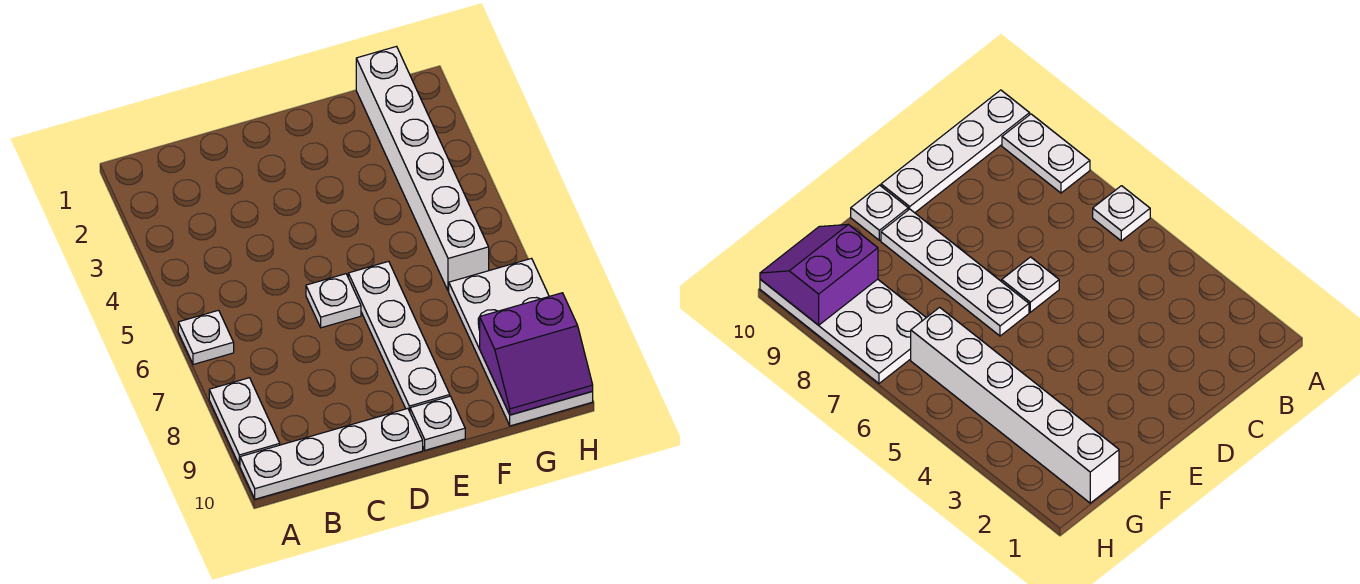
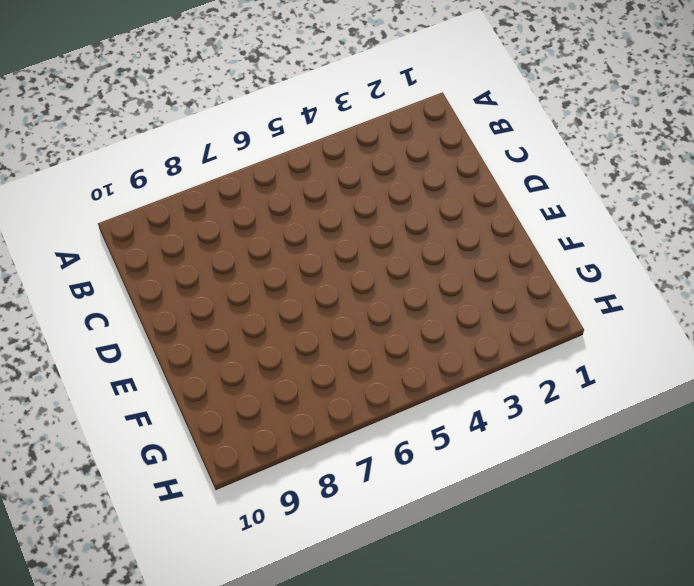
none -> white 1x1 plate [178,310,234,365]
none -> white 1x2 plate [209,378,280,466]

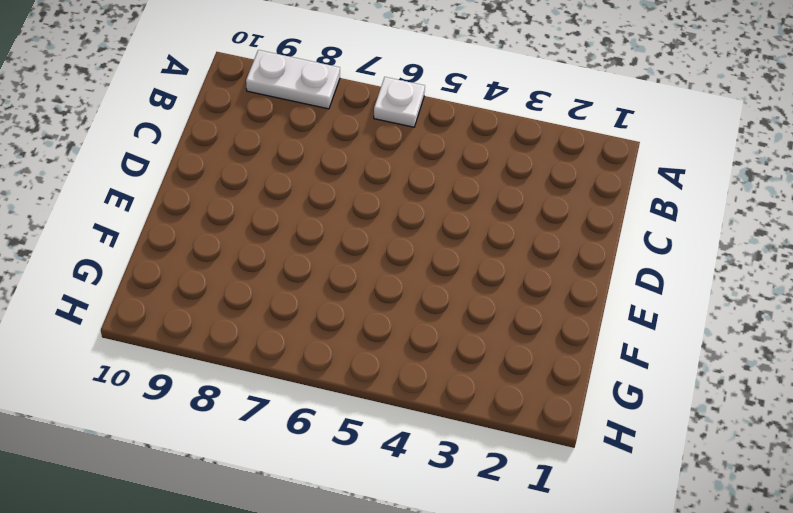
none -> white 1x4 plate [240,408,423,499]
none -> white 1x1 plate [306,274,361,328]

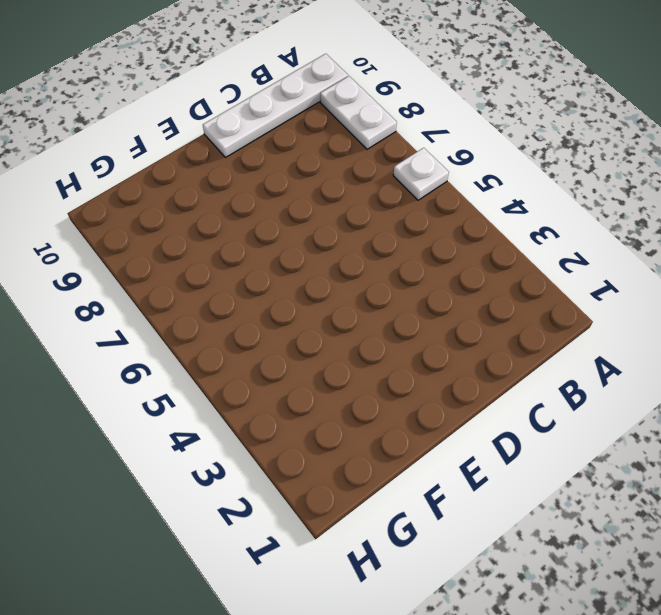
none -> white 1x1 plate [306,274,361,328]
none -> white 1x4 plate [348,261,450,412]

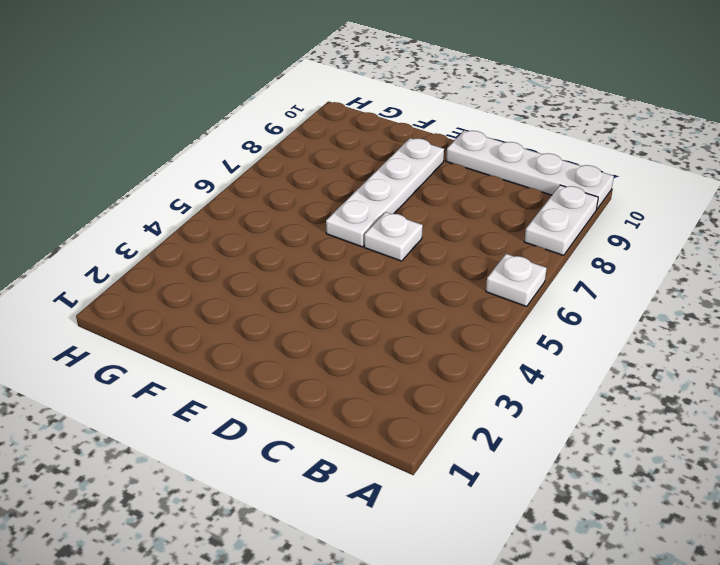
none -> white 1x1 plate [410,396,465,450]
none -> white 1x6 brick [356,46,489,291]

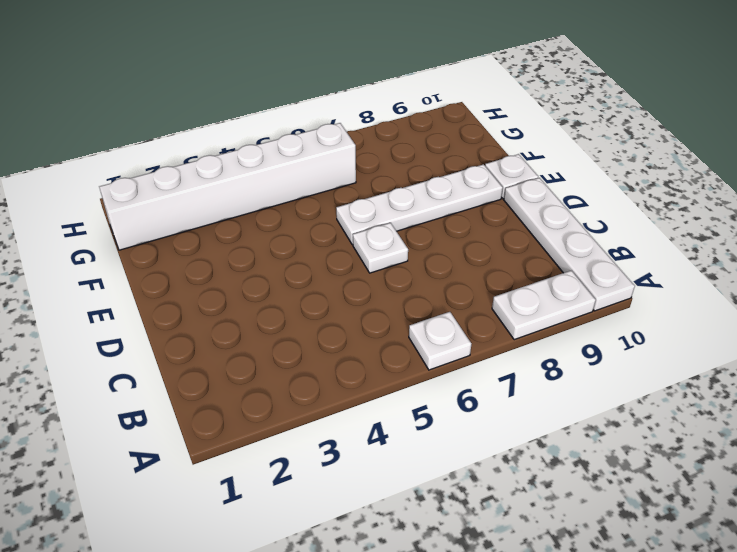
none -> white 2x4 plate [449,258,593,426]
none -> purple 2x2 slope [480,293,593,415]

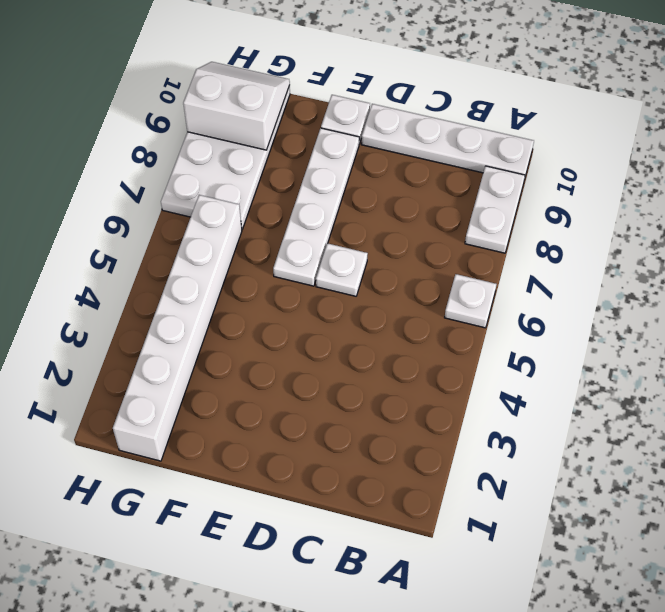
white 2x2 slope [183,62,290,150] -> purple 2x2 slope [480,293,593,415]

